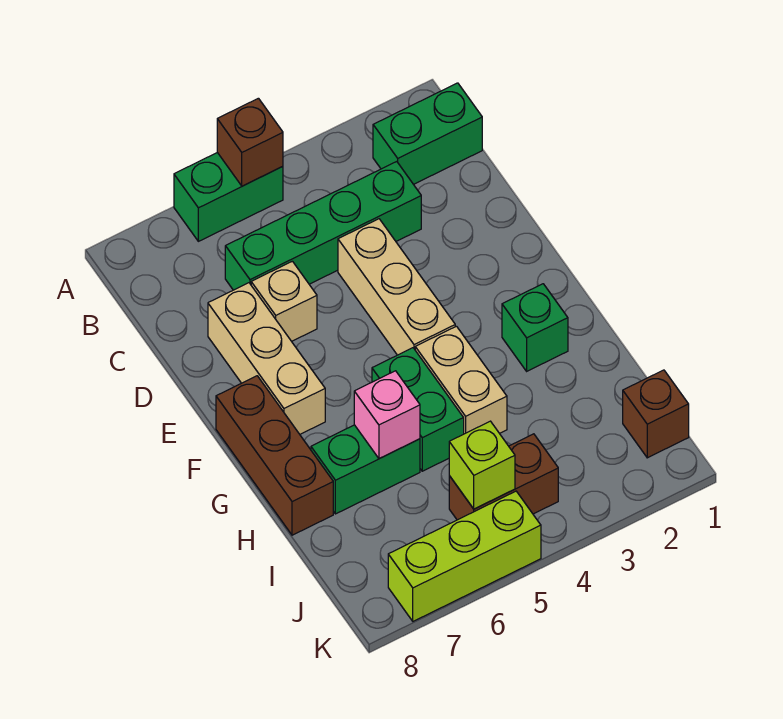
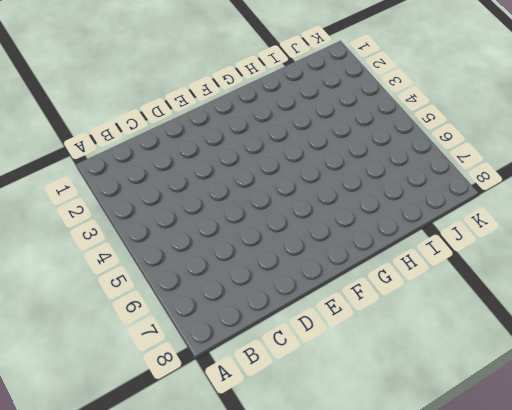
none -> green 1x2 brick [174,153,283,241]
none -> green 1x2 brick [373,83,482,184]
none -> green 1x4 brick [225,162,421,290]

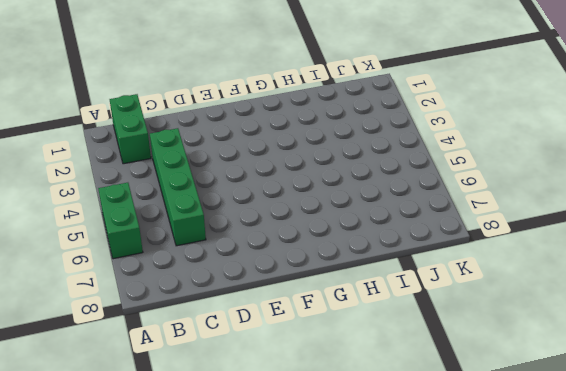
none -> tan 1x3 brick [338,219,455,355]
none -> tan 1x1 brick [251,261,317,341]
none -> tan 1x3 brick [208,283,325,434]

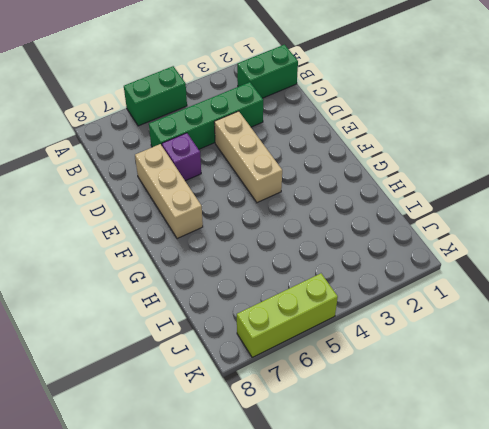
purple 1x1 brick [162,133,201,181] -> tan 1x1 brick [251,261,317,341]
none -> brown 1x3 brick [216,376,333,535]
none -> green 1x1 brick [502,284,568,371]
none -> tan 1x2 brick [415,326,507,434]

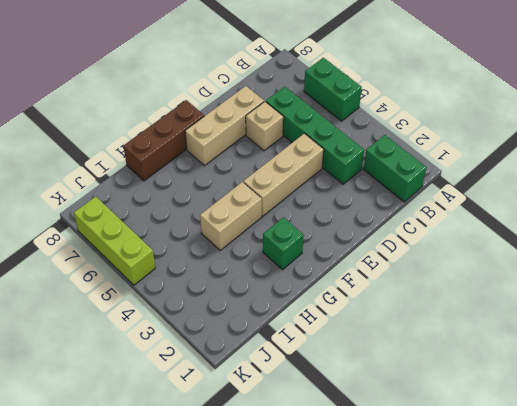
none -> green 1x2 brick [372,348,464,471]
none -> green 1x2 brick [311,425,420,514]
none -> brown 1x1 brick [623,370,689,458]

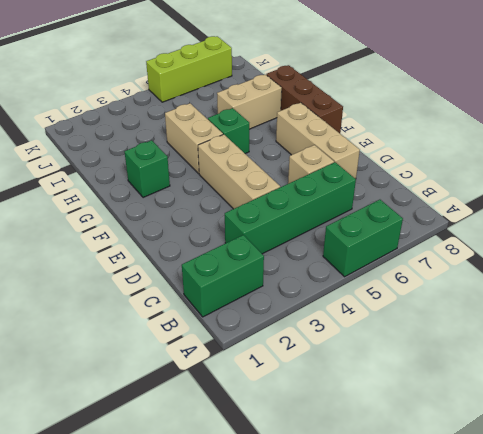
green 1x1 brick [208,108,249,154] -> green 1x2 brick [372,348,464,471]
tan 1x2 brick [217,74,282,129] -> green 1x2 brick [311,425,420,514]
none -> brown 1x1 brick [623,370,689,458]
none -> brown 1x2 brick [449,434,558,520]
none -> brown 1x1 brick [217,98,283,186]

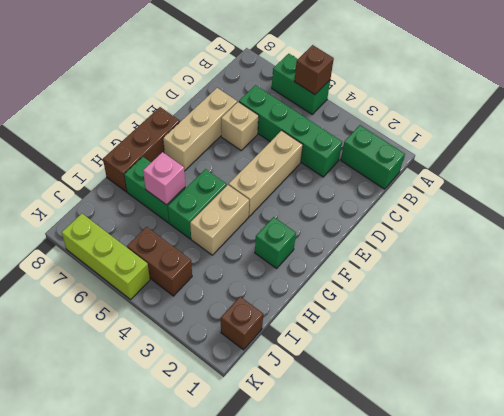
none -> lime 1x1 brick [449,421,515,509]

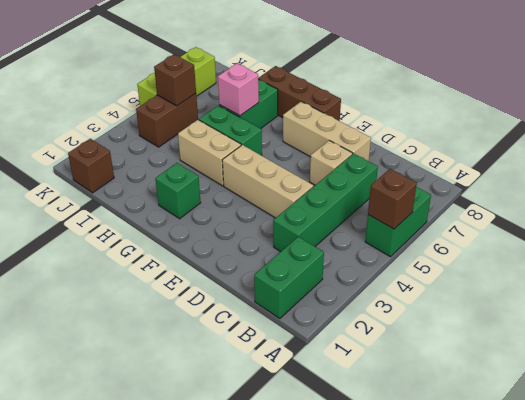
brown 1x1 brick [154,54,196,106] -> lime 1x1 brick [449,421,515,509]

